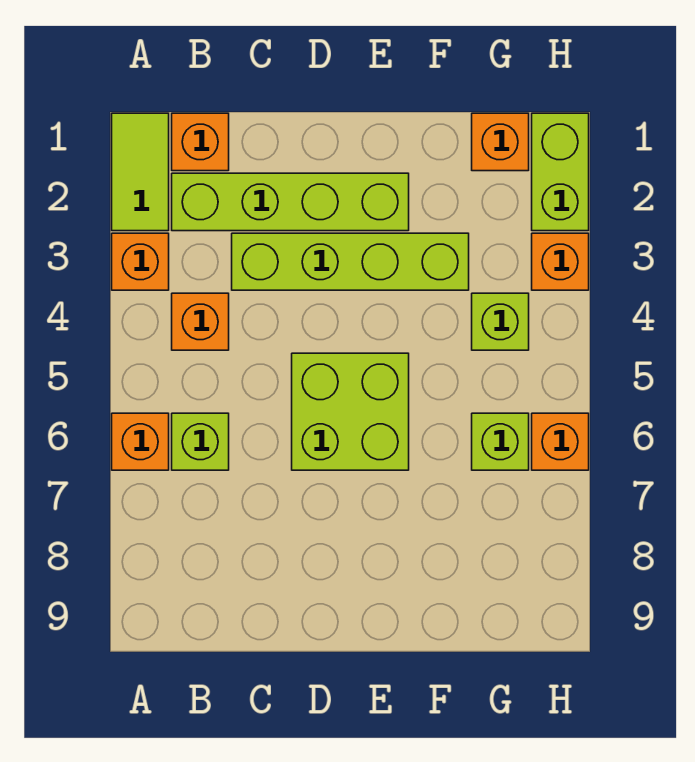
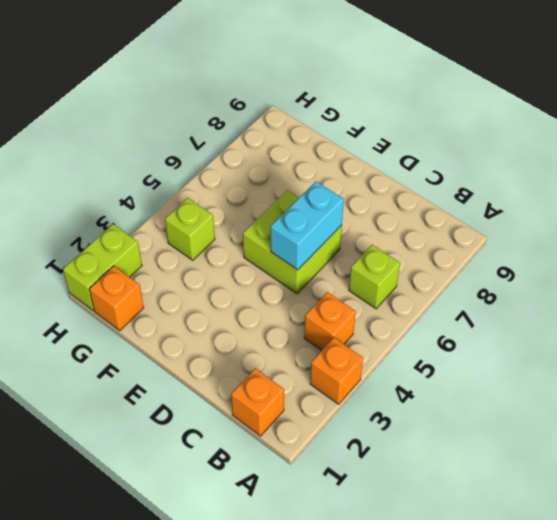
cyan 1x2 brick [270,182,344,270] -> none
none -> lime 1x2 tile [112,113,169,231]
none -> orange 1x1 brick [112,413,169,470]
none -> lime 1x4 brick [172,173,409,231]

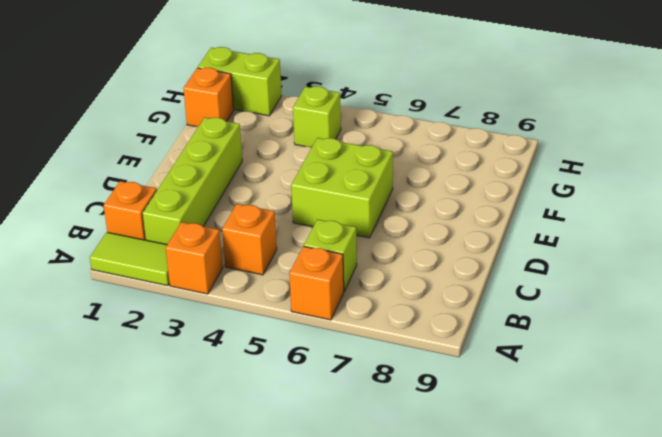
none -> lime 1x4 brick [232,233,469,290]
none -> lime 1x1 brick [472,413,529,470]
none -> orange 1x1 brick [532,233,589,290]

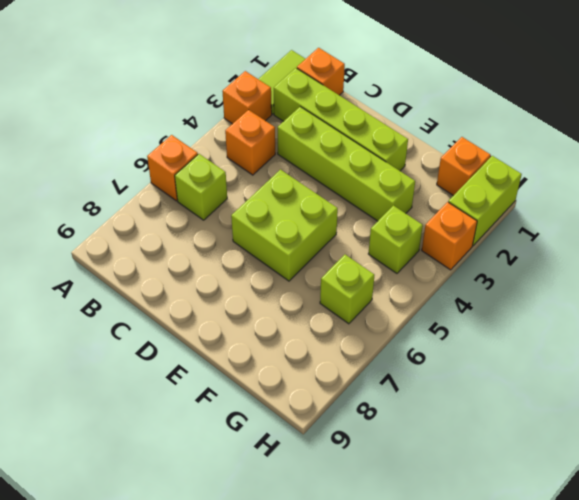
none -> orange 1x1 brick [532,413,589,470]

